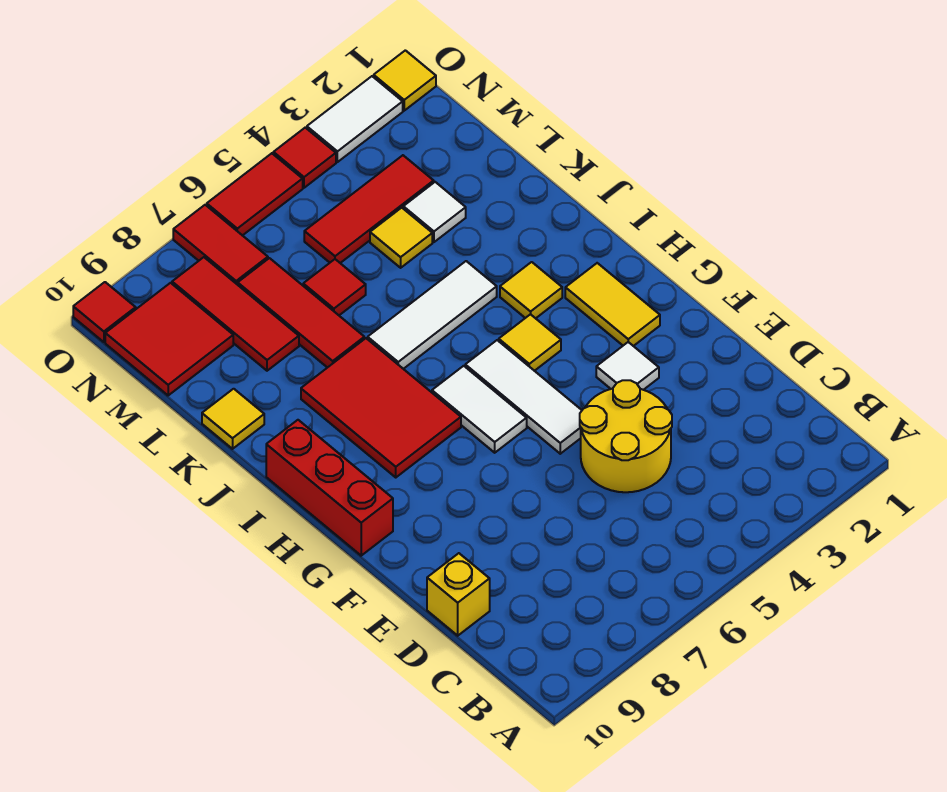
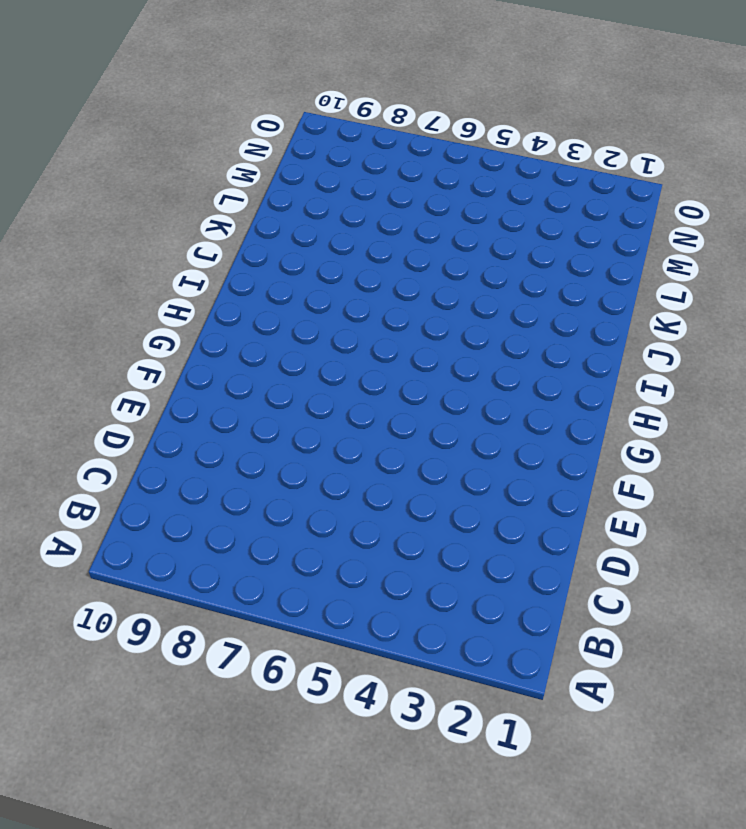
none -> yellow 2x2 round brick [580,380,672,492]
none -> yellow 1x1 brick [427,553,490,636]
none -> white 1x1 tile [596,342,659,390]

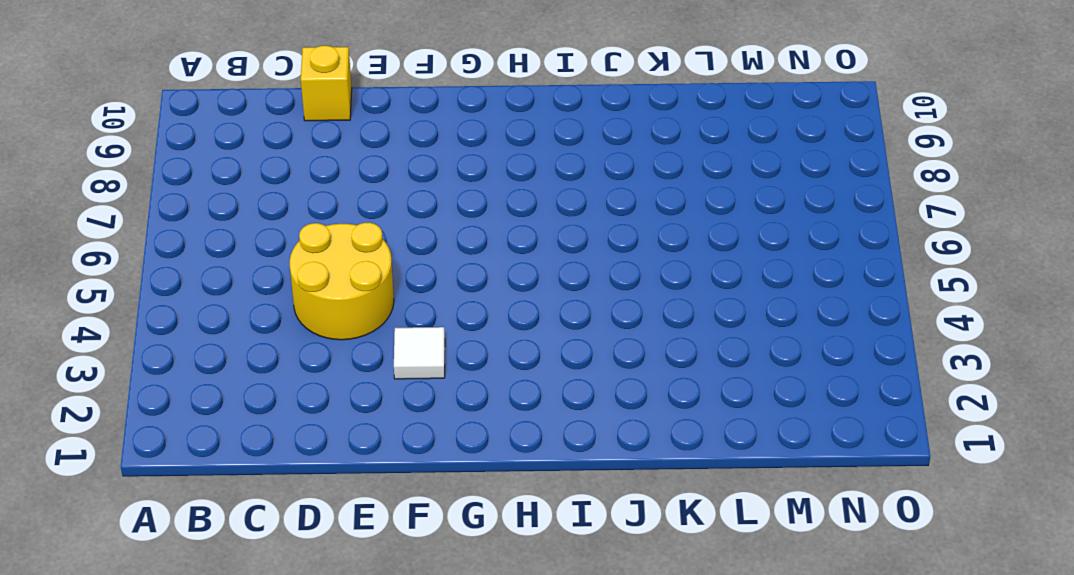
none -> white 1x3 tile [465,340,582,454]
none -> yellow 1x2 tile [565,263,660,346]
none -> white 1x2 tile [432,366,527,453]

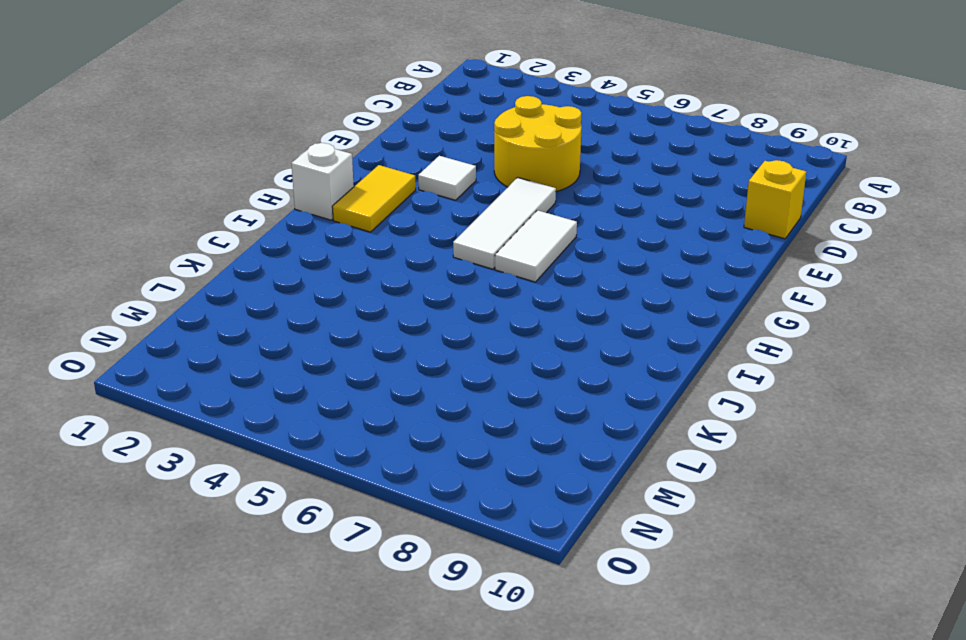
white 1x1 brick [291,143,354,220] -> none
none -> red 1x3 brick [266,420,393,556]
none -> yellow 1x1 tile [499,314,561,371]
none -> red 2x3 tile [301,338,461,477]

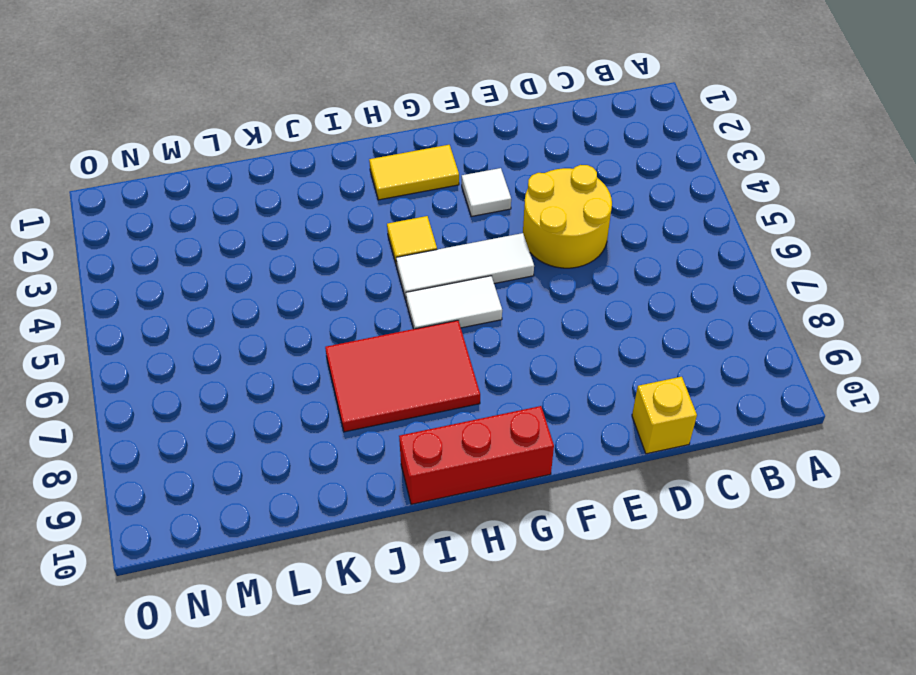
none -> yellow 1x1 tile [500,262,562,318]
none -> white 1x3 tile [368,261,497,369]
none -> red 1x3 tile [238,258,364,368]

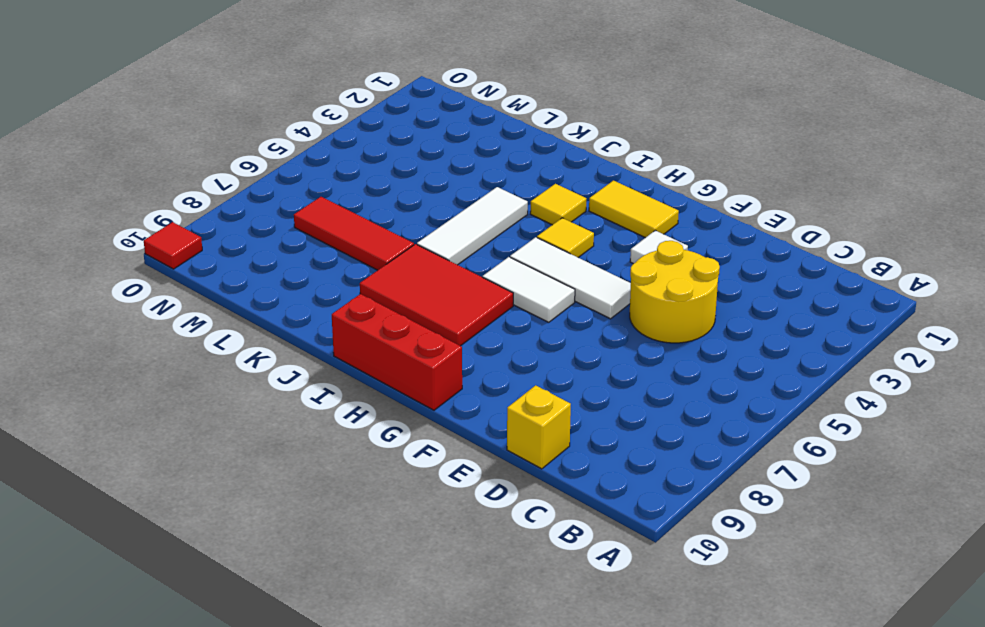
none -> yellow 1x1 tile [202,389,264,449]
none -> white 1x1 tile [403,182,466,242]
none -> yellow 1x1 tile [370,208,432,268]

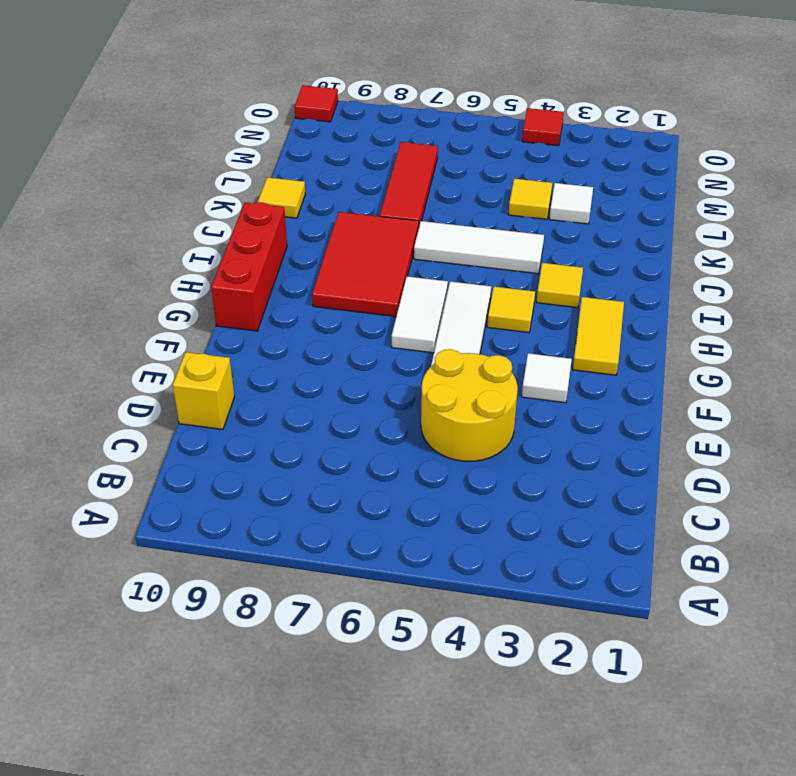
none -> red 1x1 tile [303,259,366,315]
none -> red 1x3 tile [172,257,299,371]
none -> red 1x3 tile [304,155,434,263]

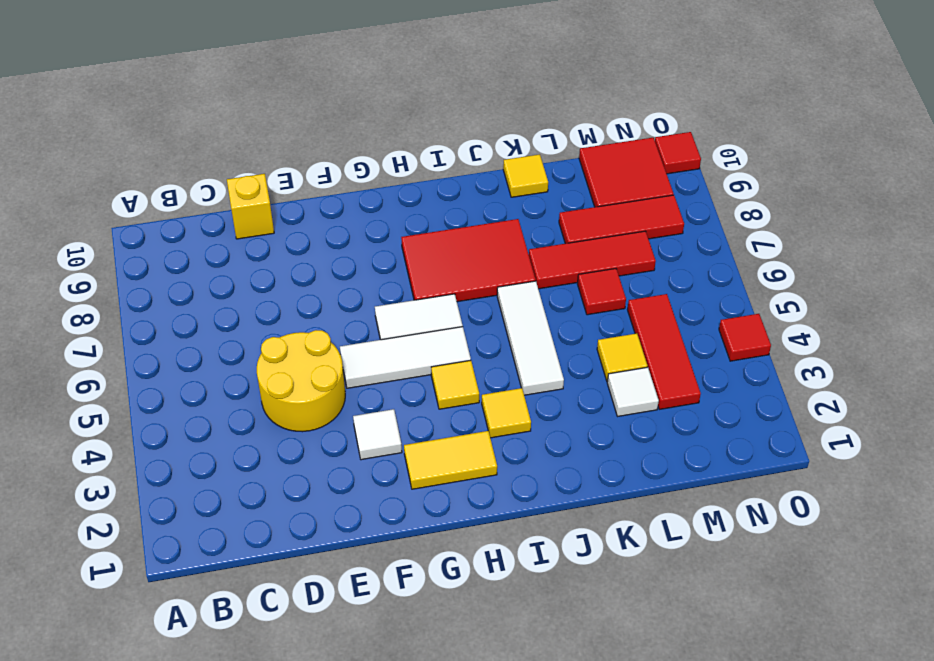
none -> red 1x3 brick [266,420,393,556]
none -> red 1x2 tile [173,205,268,285]
none -> yellow 1x1 tile [374,50,436,111]

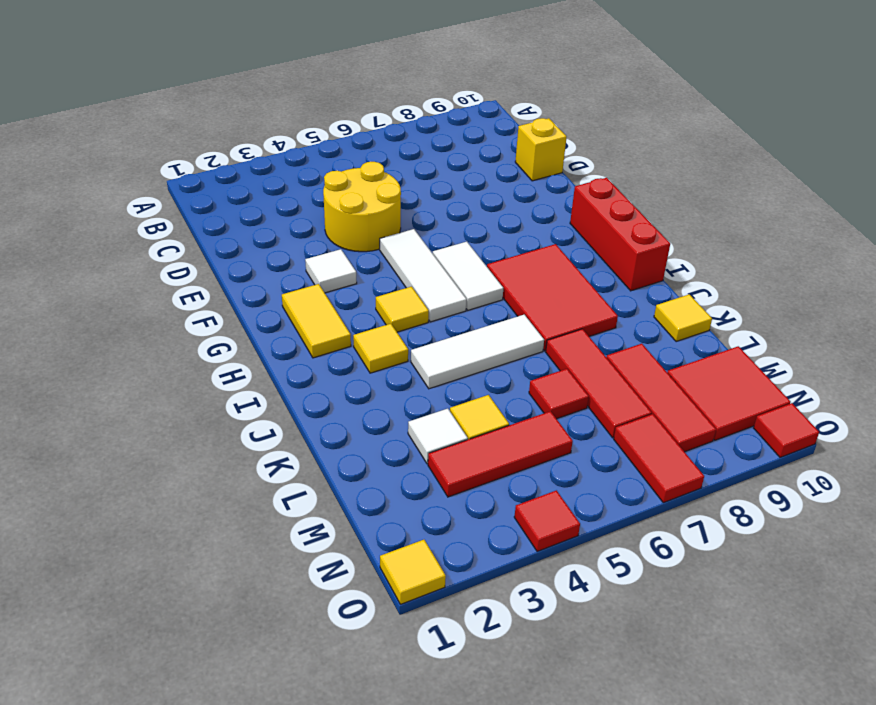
none -> white 1x2 tile [307,76,403,162]
none -> red 1x2 tile [207,153,303,236]

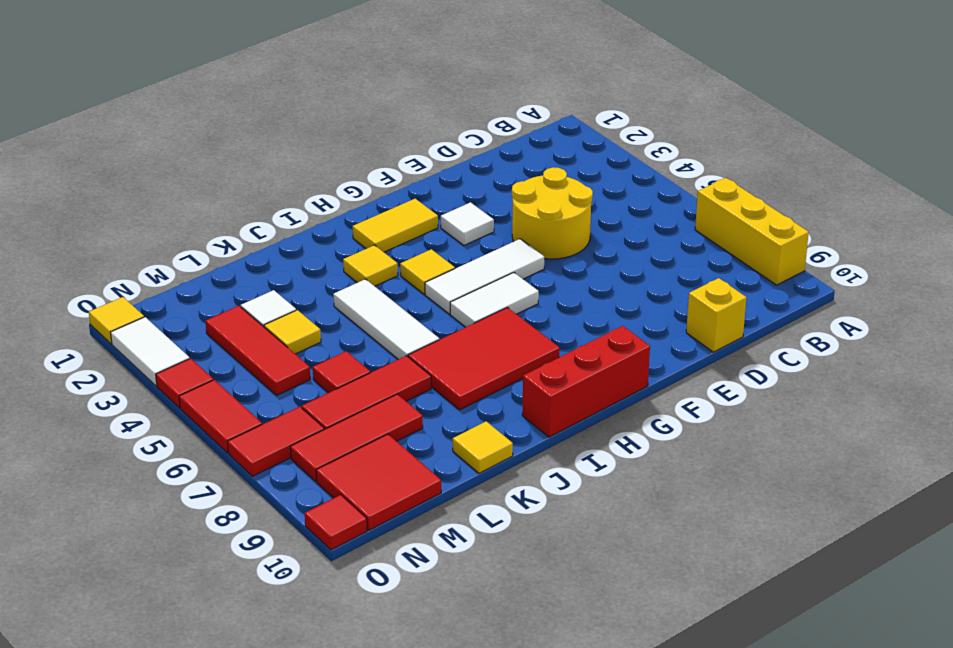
yellow 1x3 brick [695,178,809,285] -> none

